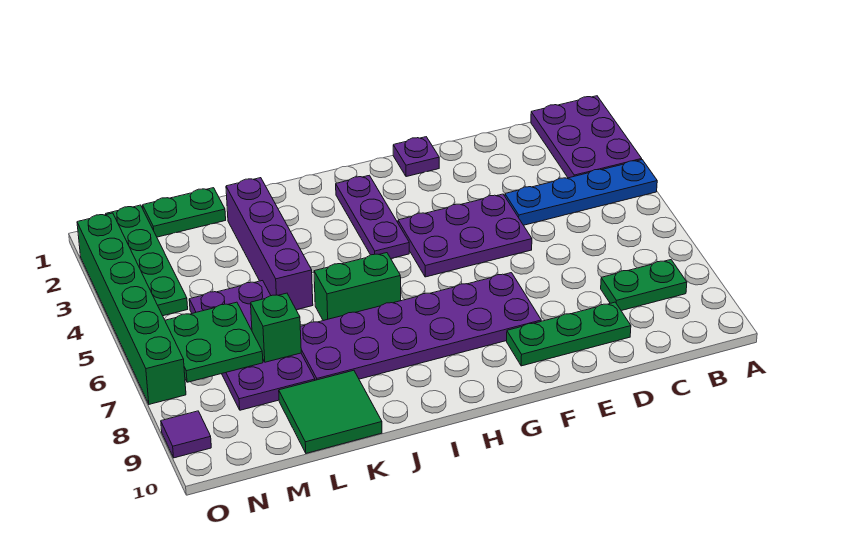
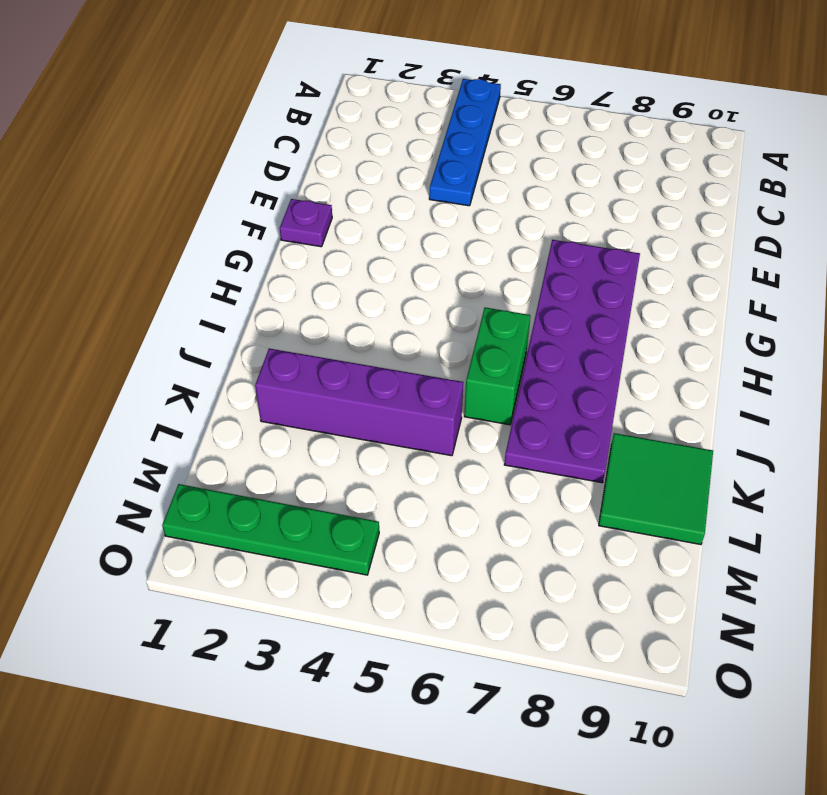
none -> purple 2x3 plate [531,96,642,178]
none -> green 1x2 plate [601,260,687,311]
none -> green 1x3 plate [507,302,631,366]

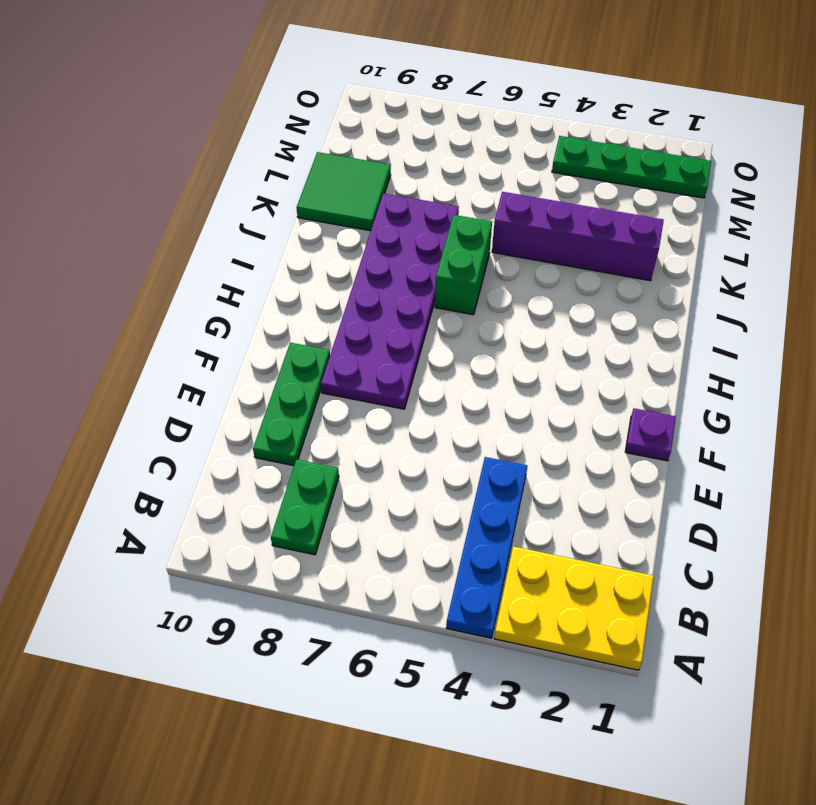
yellow 2x3 plate [494,546,654,670] -> purple 2x3 plate [531,96,642,178]
none -> purple 2x3 plate [398,194,532,277]
none -> purple 1x3 plate [336,175,409,258]
none -> green 1x2 plate [143,188,226,237]

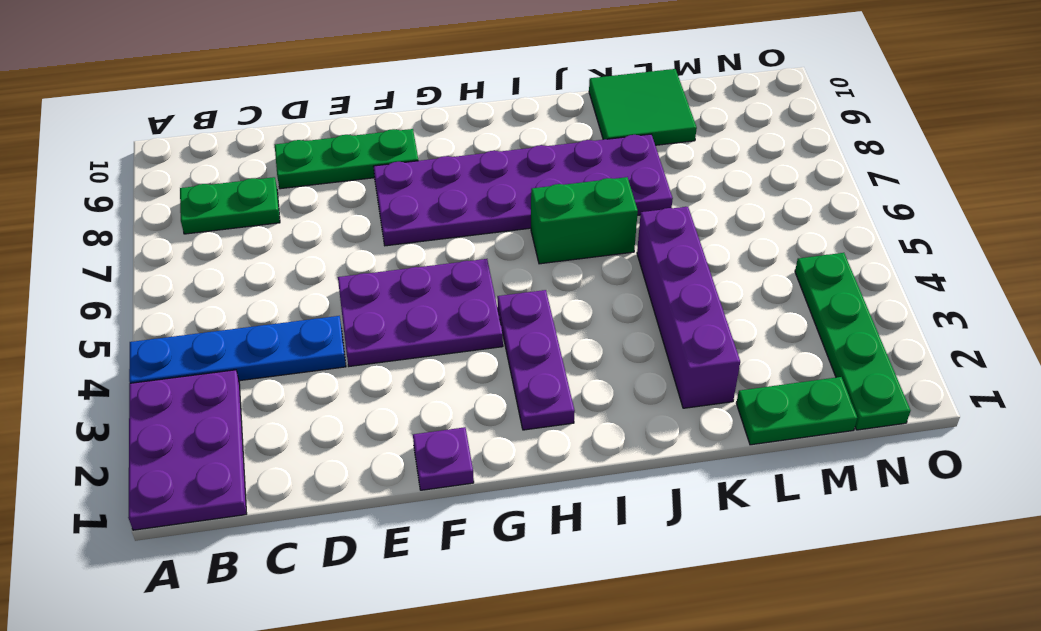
none -> purple 2x4 plate [189,281,315,410]
none -> green 1x6 brick [77,213,186,404]
none -> purple 1x1 tile [161,411,211,458]

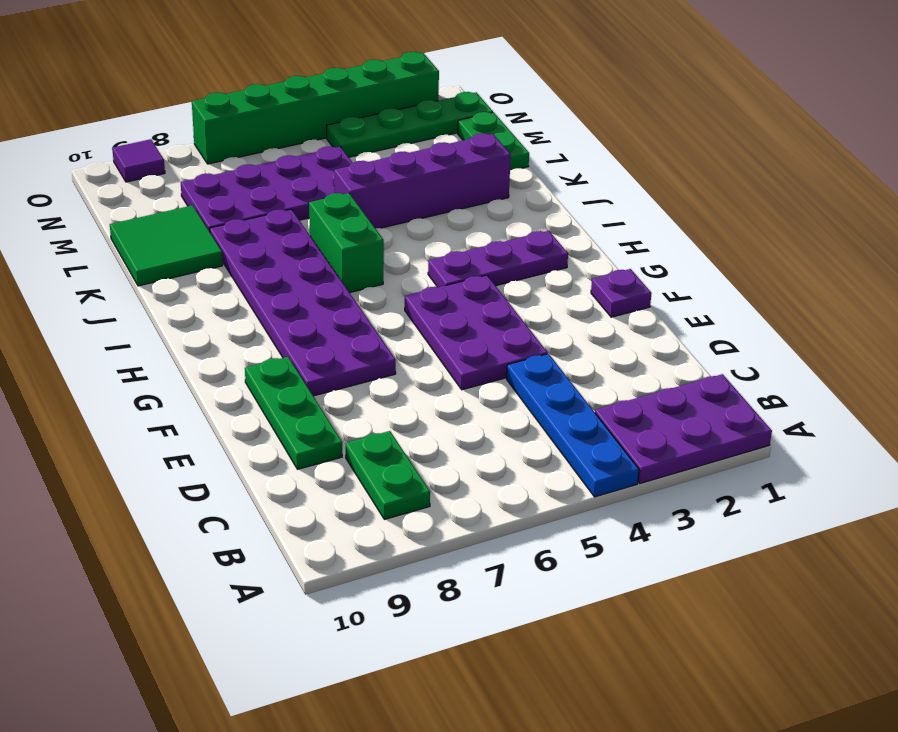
none -> green 1x1 brick [251,293,301,362]
none -> green 2x2 plate [165,302,263,382]

